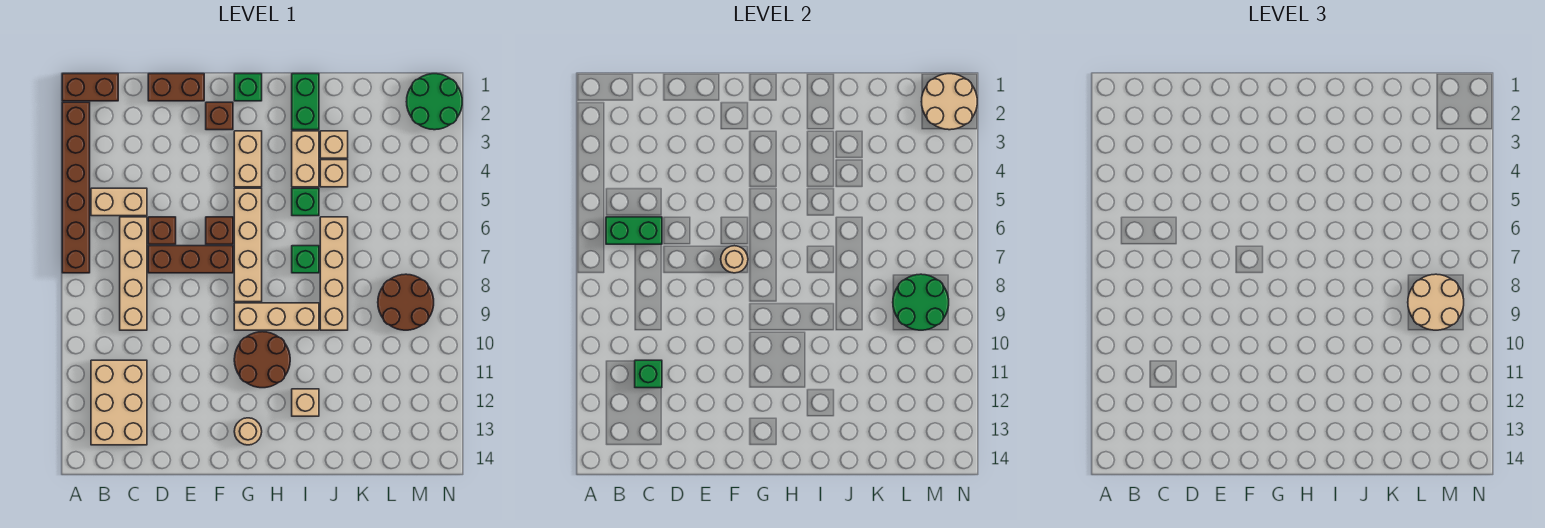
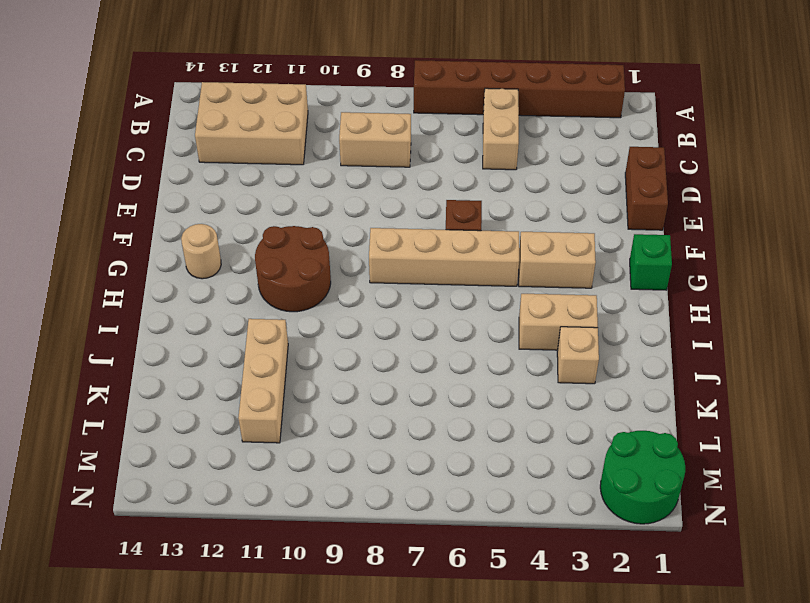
tan 1x2 brick [339,112,411,167] -> tan 1x4 brick [120,217,147,330]
tan 1x3 brick [238,319,288,443] -> tan 1x3 brick moved to [234,303,319,330]
none -> brown 1x2 brick [62,74,118,101]
none -> brown 1x1 brick [148,217,176,244]
none -> brown 1x3 brick [148,246,233,273]
none -> brown 1x1 brick [206,102,233,130]

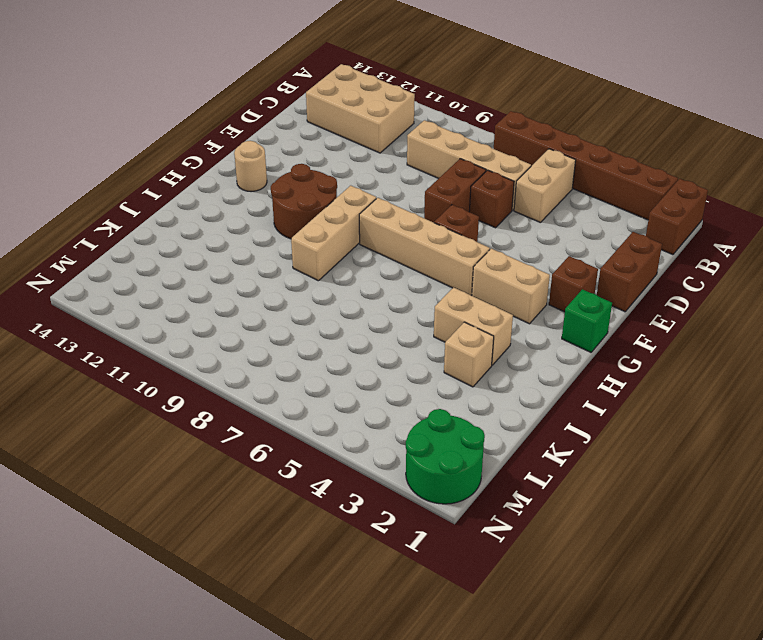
brown 1x2 brick [424,159,486,223] -> brown 1x3 brick [148,246,233,273]
none -> green 1x2 brick [292,74,319,130]
none -> green 1x1 brick [292,188,319,216]
none -> green 1x1 brick [292,246,319,273]
none -> tan 1x1 brick [292,389,319,416]

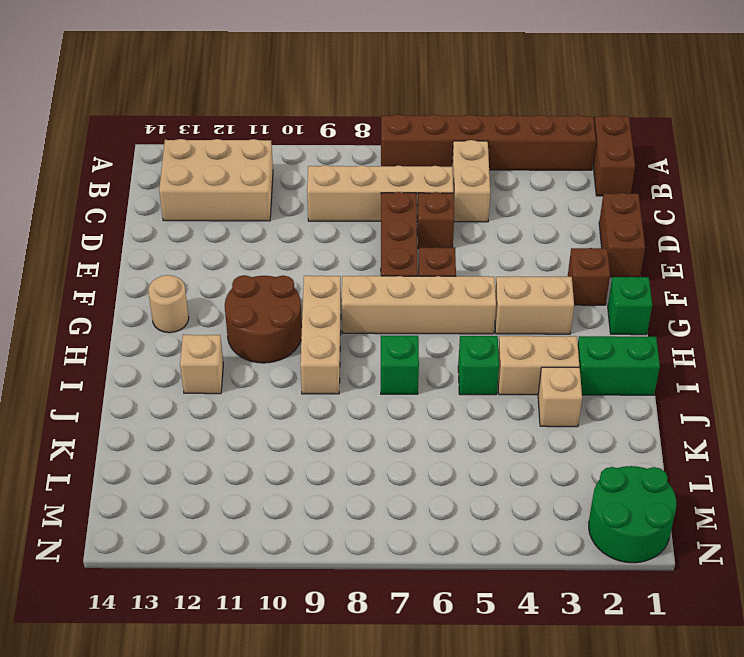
none -> tan 1x1 brick [320,160,348,187]
none -> tan 1x4 brick [320,217,348,330]
none -> brown 2x2 round brick [378,274,434,330]
none -> green 1x2 brick [606,217,662,244]

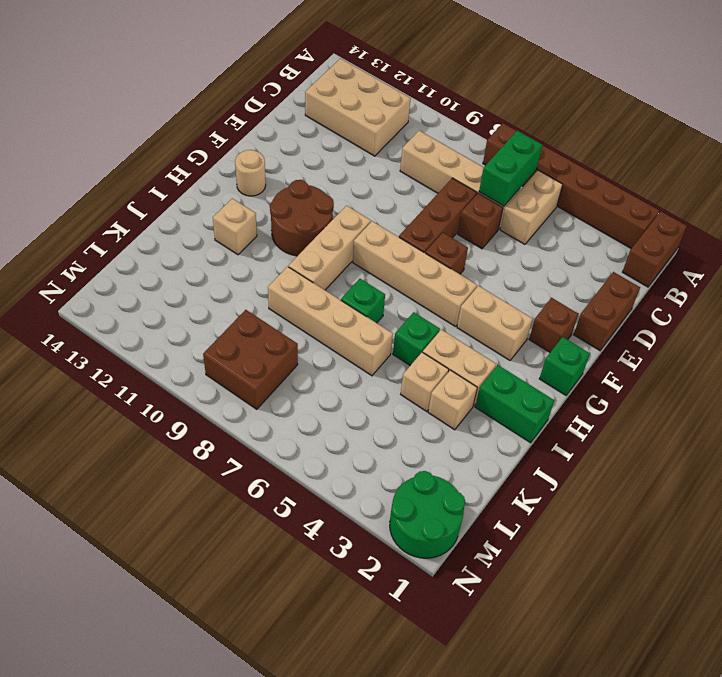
brown 2x2 brick [203,310,298,409] -> brown 2x2 round brick [378,274,434,330]
none -> green 1x1 brick [635,360,662,388]
none -> tan 1x1 round brick [721,246,748,273]
none -> green 2x2 round brick [893,274,949,330]
none -> tan 2x2 round brick [921,74,977,130]

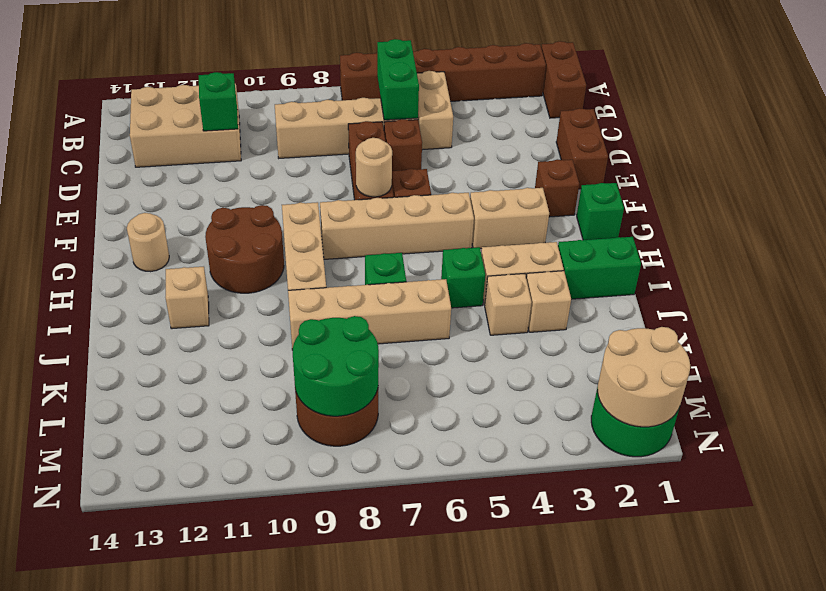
none -> tan 2x2 round brick [1408,274,1464,330]

